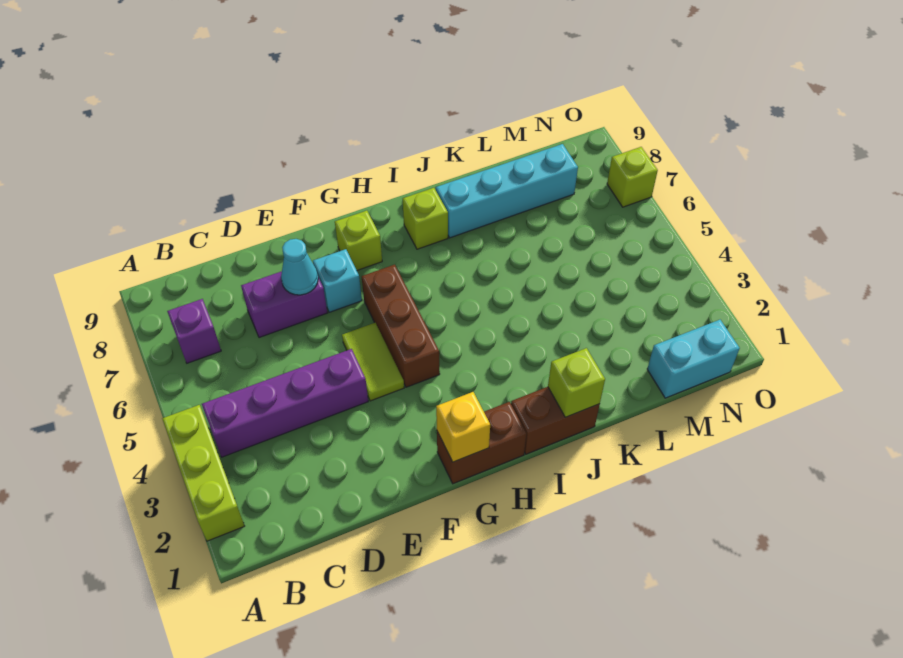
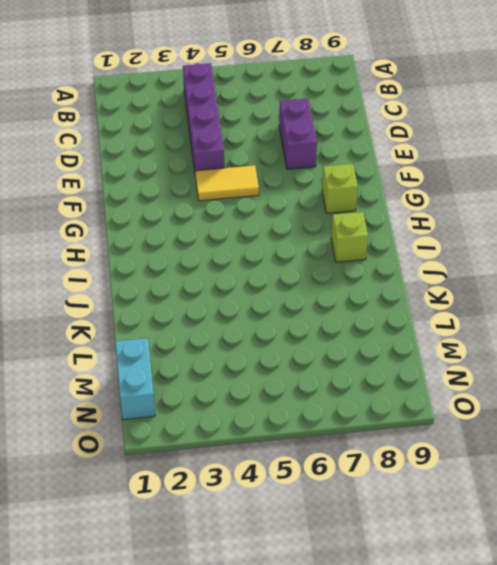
yellow 1x2 tile [195,165,259,201] -> lime 1x2 tile [342,323,404,401]
none -> lime 1x3 brick [162,405,244,541]
none -> purple 1x1 brick [167,299,221,363]
none -> cyan 1x1 brick [313,249,362,312]

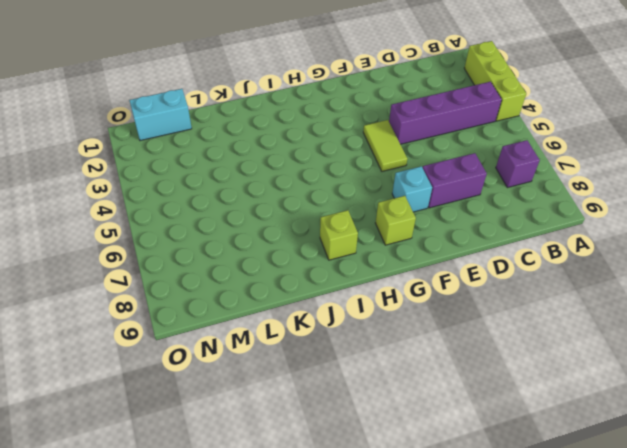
none -> brown 1x2 brick [437,402,526,484]
none -> brown 1x3 brick [362,265,440,387]
none -> brown 1x2 brick [511,387,600,454]

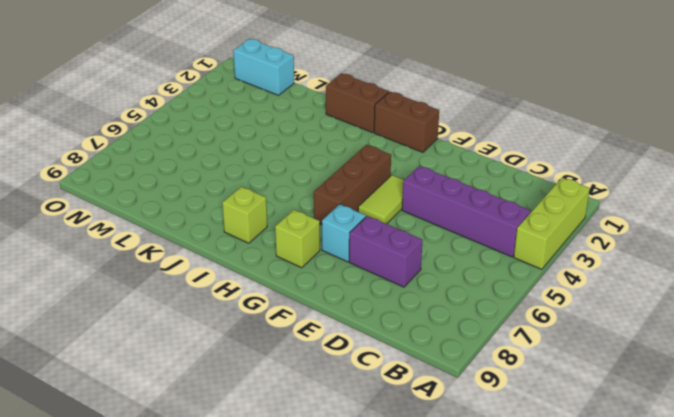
none -> purple 1x1 brick [167,299,221,363]
none -> cyan 1x4 brick [436,144,578,238]
none -> lime 1x1 brick [607,147,658,207]

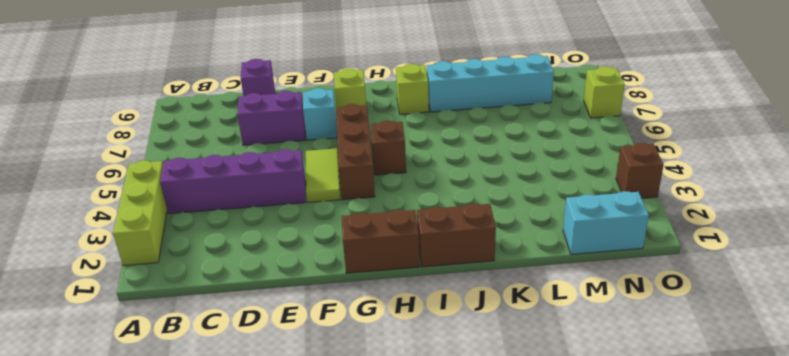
purple 1x1 brick [241,59,275,96] -> purple 1x1 brick moved to [167,299,221,363]
brown 1x1 brick [370,121,406,175] -> none
brown 1x1 brick [616,143,664,198] -> none
none -> cyan 1x1 cone [281,239,318,295]
none -> yellow 1x1 brick [436,392,490,462]
none -> lime 1x1 brick [548,348,605,417]

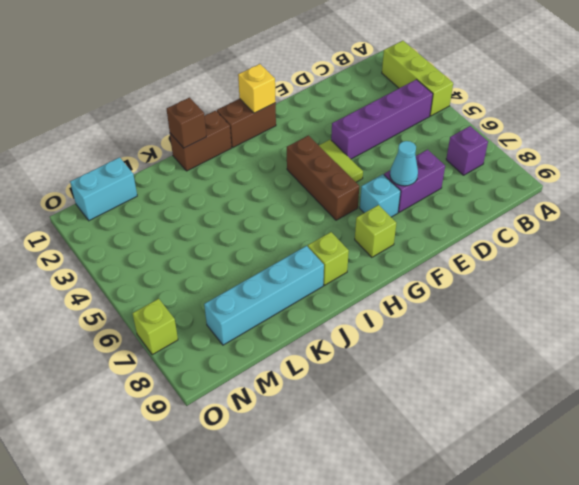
brown 1x1 brick [167,98,206,148] -> lime 1x1 brick [548,348,605,417]

